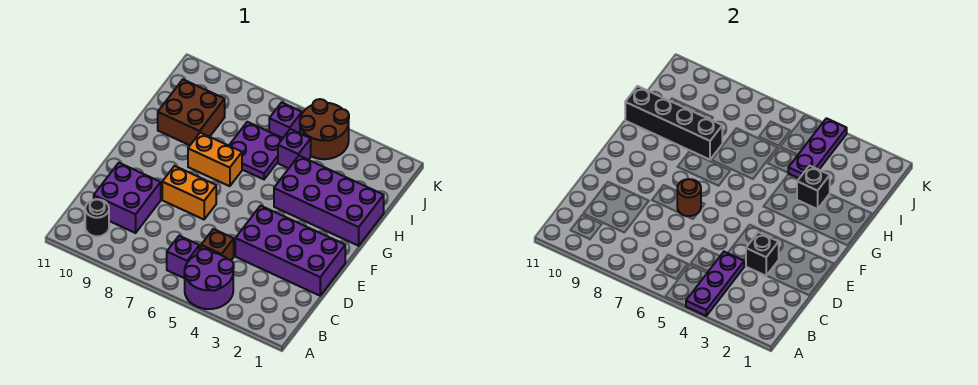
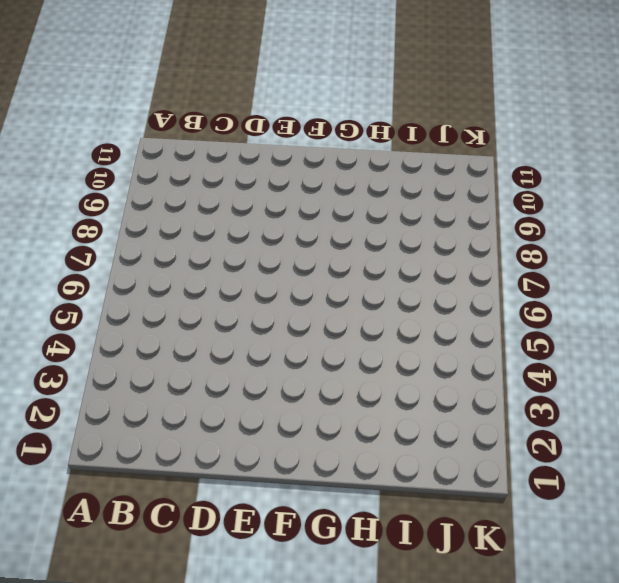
none -> purple 2x2 round brick [184,249,234,309]
none -> purple 1x1 brick [167,236,199,278]
none -> black 1x1 round brick [85,199,109,236]

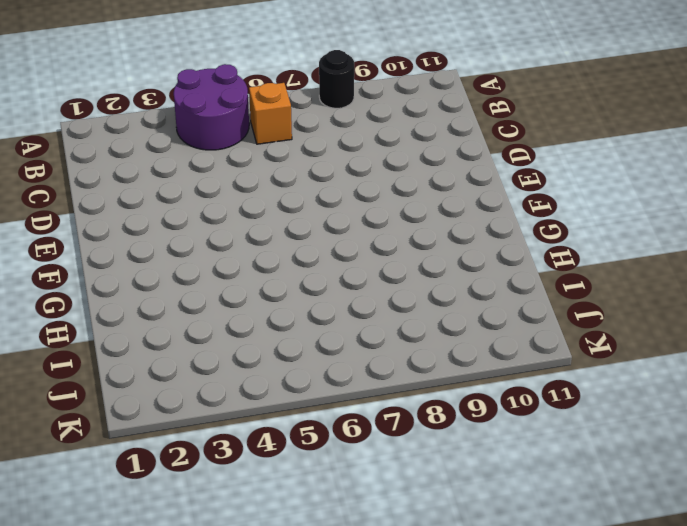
black 1x1 round brick [319,50,354,108] -> black 1x1 round brick moved to [85,199,109,236]
orange 1x1 brick [249,83,292,144] -> purple 1x1 brick [167,236,199,278]
none -> brown 1x1 brick [201,229,234,260]
none -> purple 2x2 brick [94,163,161,233]
none -> purple 2x4 brick [235,206,345,296]

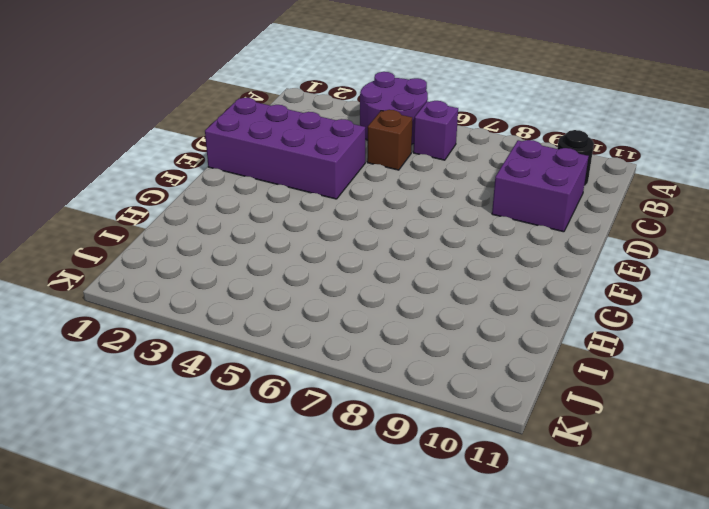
none -> orange 1x2 brick [162,166,216,219]
none -> purple 2x4 brick [274,156,384,246]
none -> orange 1x2 brick [188,133,242,186]

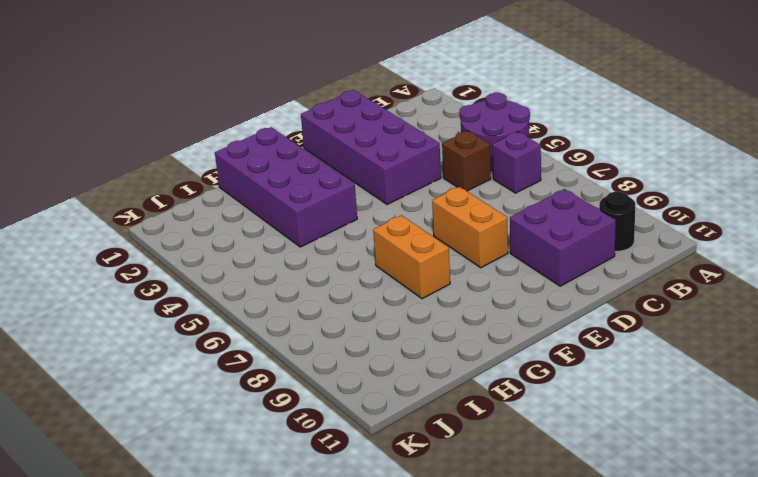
none -> purple 2x2 plate [229,122,283,179]
none -> brown 2x2 brick [158,80,225,145]
none -> purple 1x1 brick [278,129,311,168]

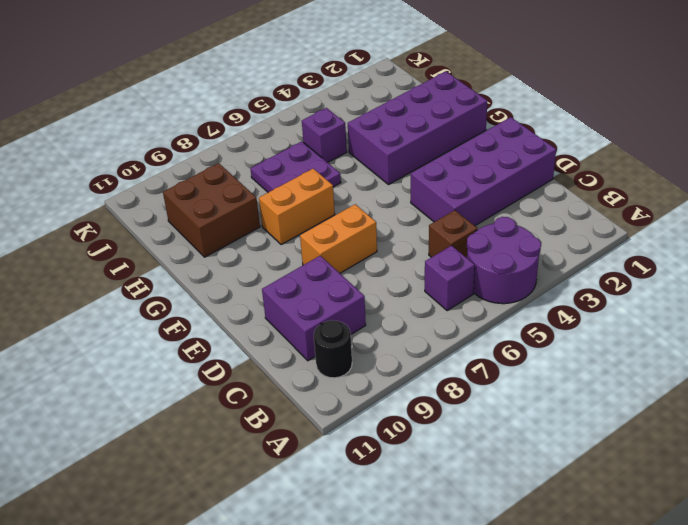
none -> brown 2x2 round brick [300,99,349,159]
none -> purple 1x1 brick [269,102,302,138]
none -> purple 1x3 plate [686,252,744,316]

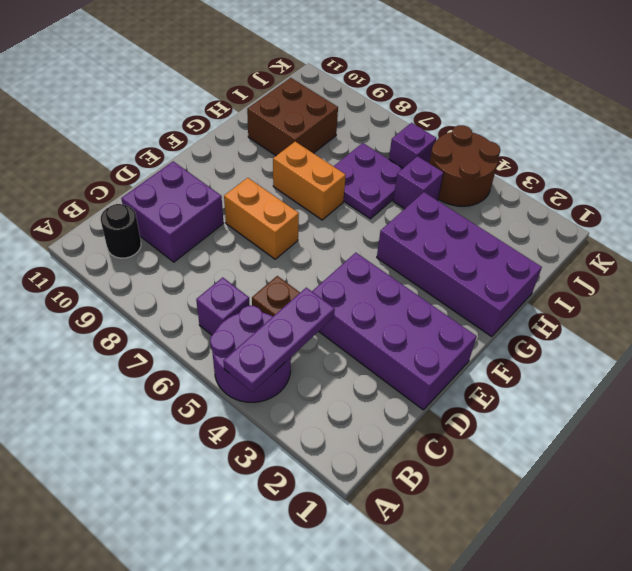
none -> black 1x1 brick [746,232,779,276]
none -> brown 1x1 round brick [677,179,701,216]
none -> black 1x1 brick [797,165,830,209]

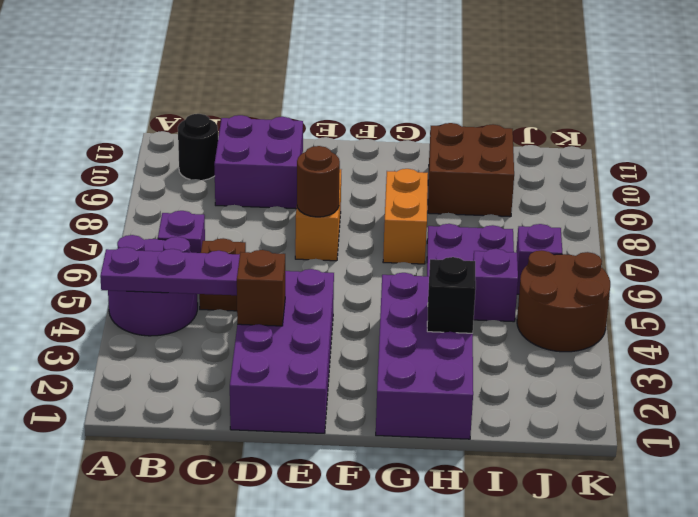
brown 1x1 brick [237,250,285,326] -> black 1x1 brick [746,232,779,276]
none -> black 1x4 brick [625,86,722,160]
none -> purple 1x3 plate [788,118,847,178]

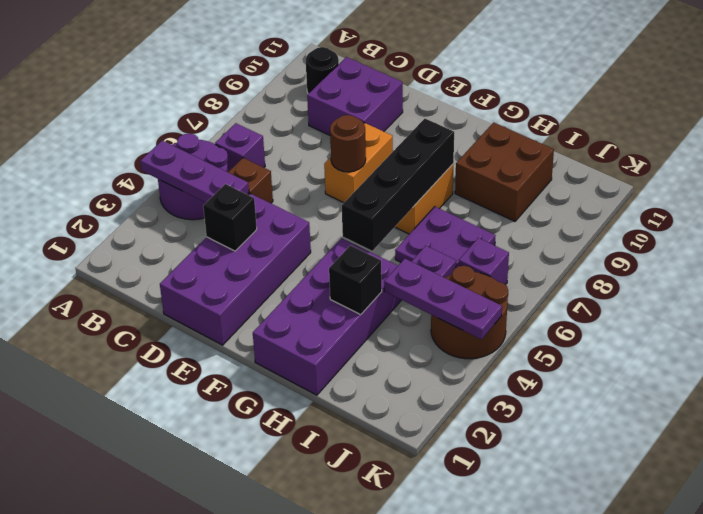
black 1x4 brick [342,119,454,251] -> black 1x4 brick moved to [625,86,722,160]

